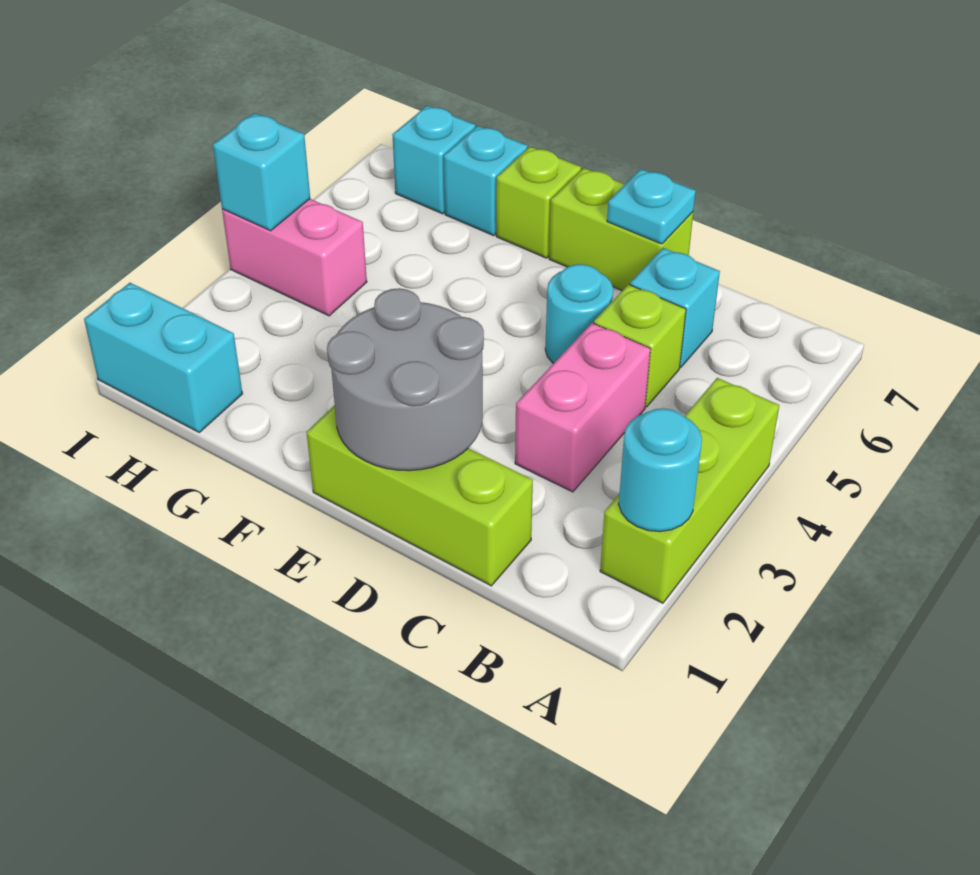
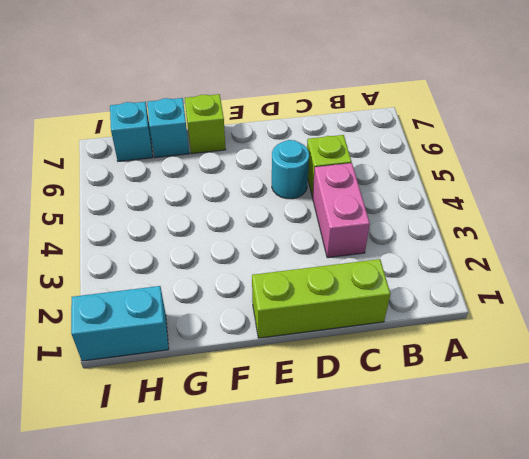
none -> lime 1x3 brick [600,378,779,603]
none -> cyan 1x1 brick [630,248,720,367]
none -> lime 1x2 brick [549,168,693,291]

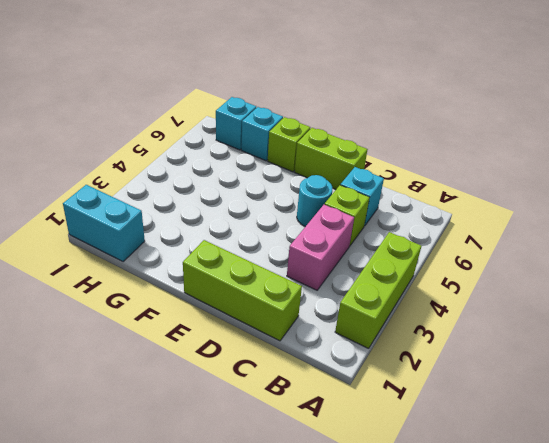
none -> pink 1x2 brick [222,199,367,316]
none -> cyan 1x1 round brick [619,408,702,532]
none -> grey 2x2 round brick [327,288,484,471]

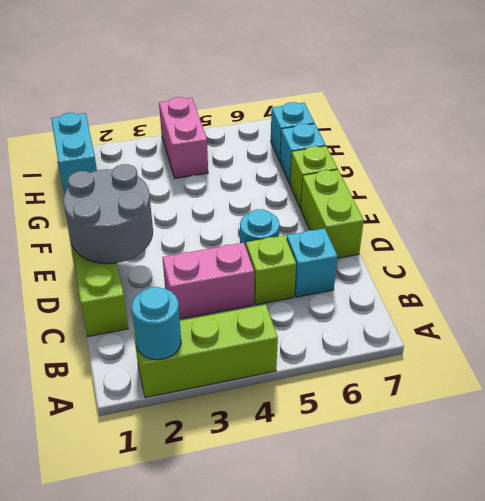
none -> cyan 1x1 plate [607,169,696,244]
none -> cyan 1x1 brick [213,113,310,231]

